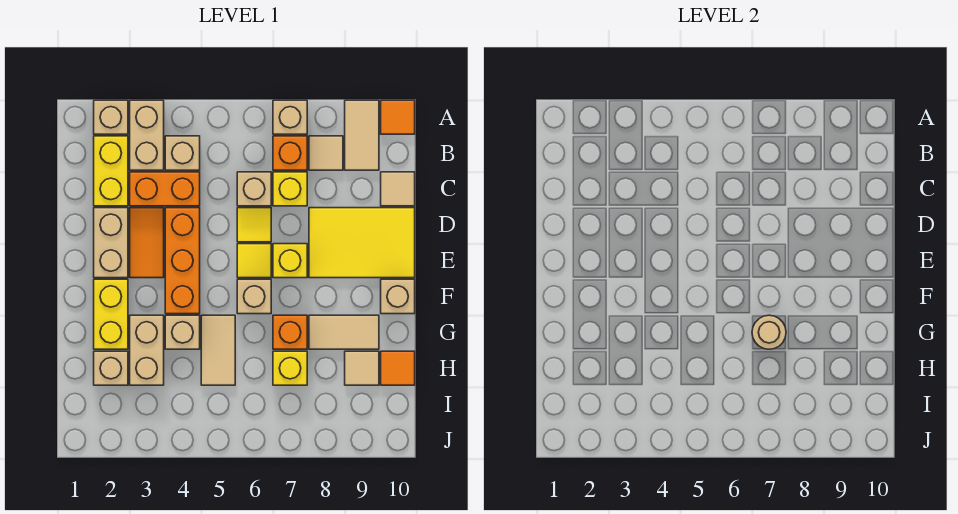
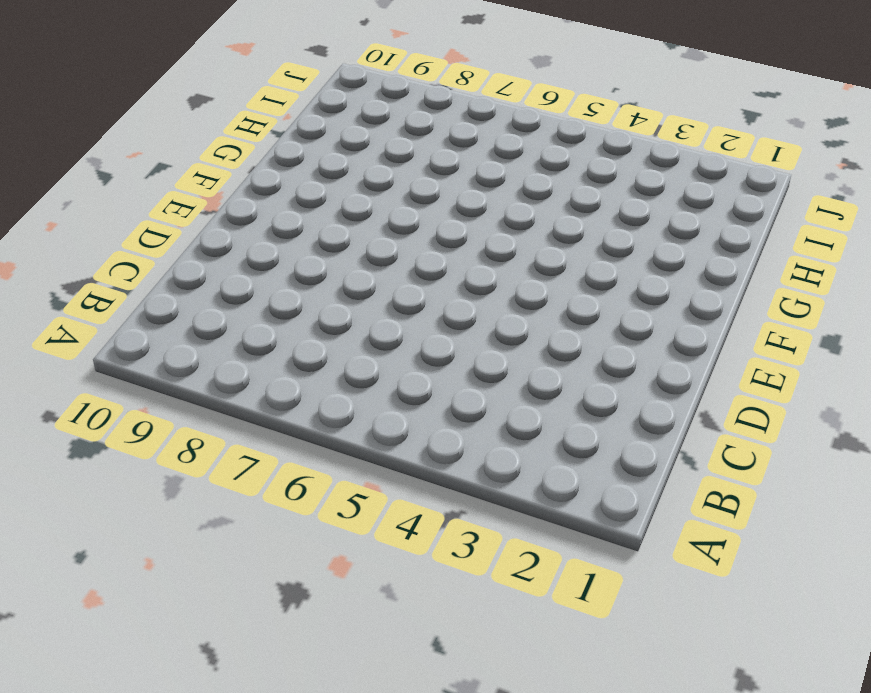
none -> tan 1x1 brick [94,100,128,134]
none -> tan 1x2 brick [130,100,164,170]
none -> tan 1x1 brick [273,100,307,134]
none -> tan 1x2 tile [345,100,379,170]

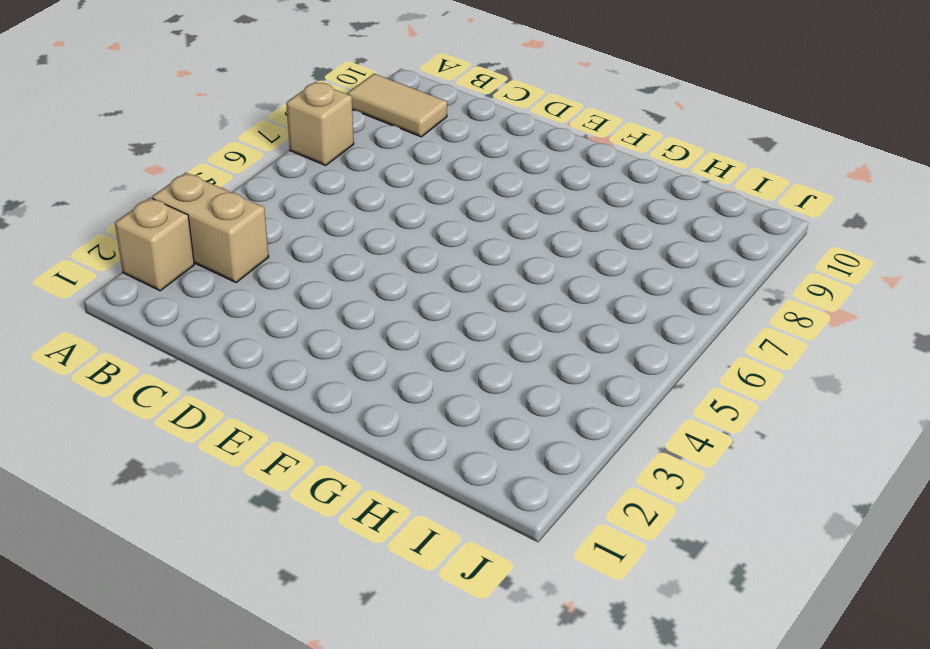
none -> orange 1x1 tile [381,100,415,134]
none -> yellow 1x2 brick [94,136,128,206]
none -> tan 1x1 brick [165,136,200,170]
none -> orange 1x1 brick [273,136,307,170]

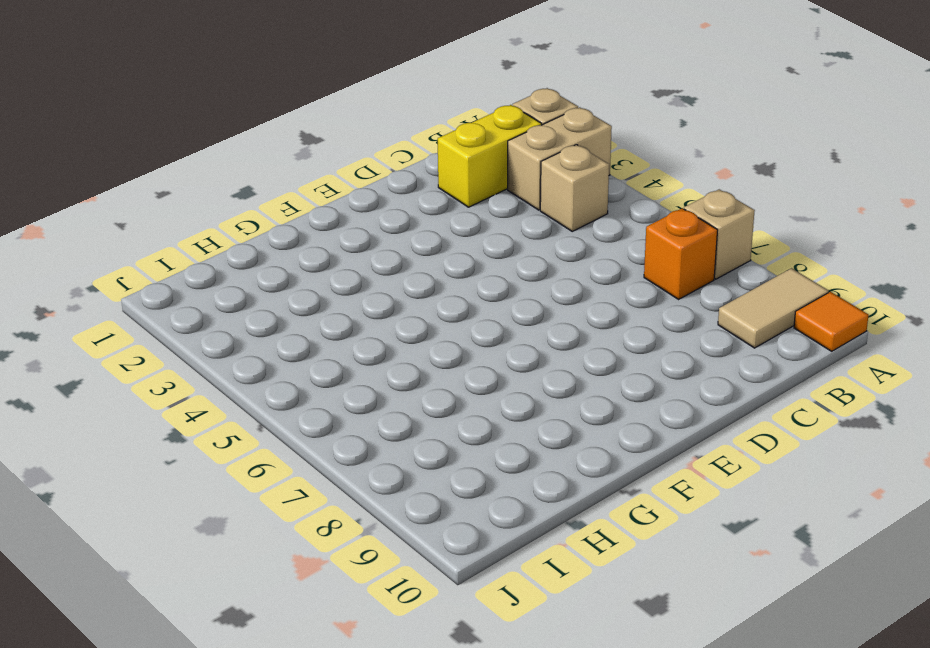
none -> tan 1x1 tile [309,136,343,170]
none -> orange 1x2 brick [130,172,200,206]
none -> tan 1x1 brick [237,172,271,206]
none -> yellow 1x1 brick [273,172,307,206]

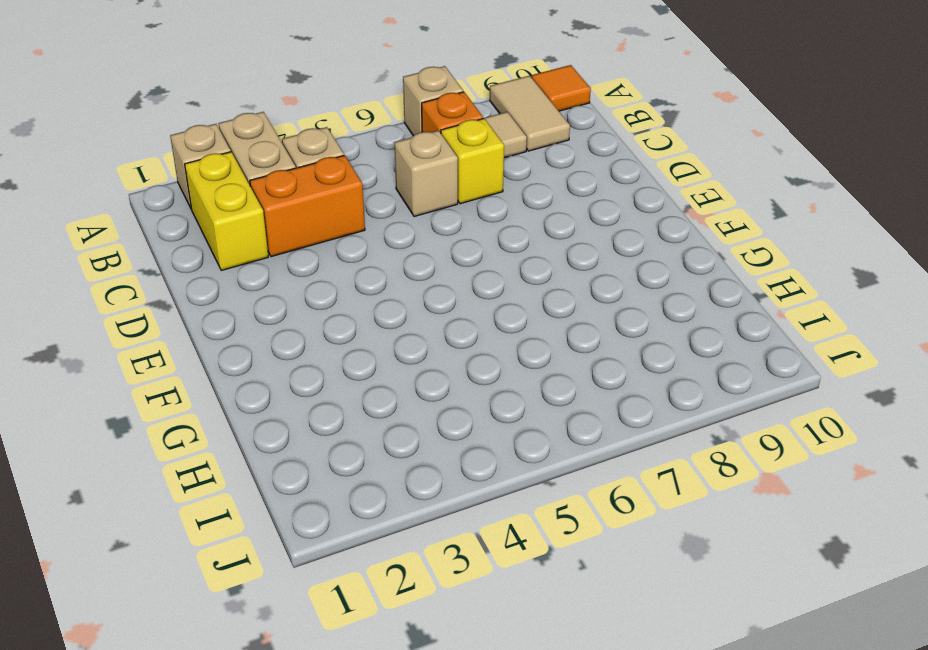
none -> tan 1x1 tile [381,172,415,206]
none -> tan 1x2 brick [94,208,128,278]
none -> orange 1x2 tile [130,208,164,278]
none -> orange 1x3 brick [165,208,200,314]

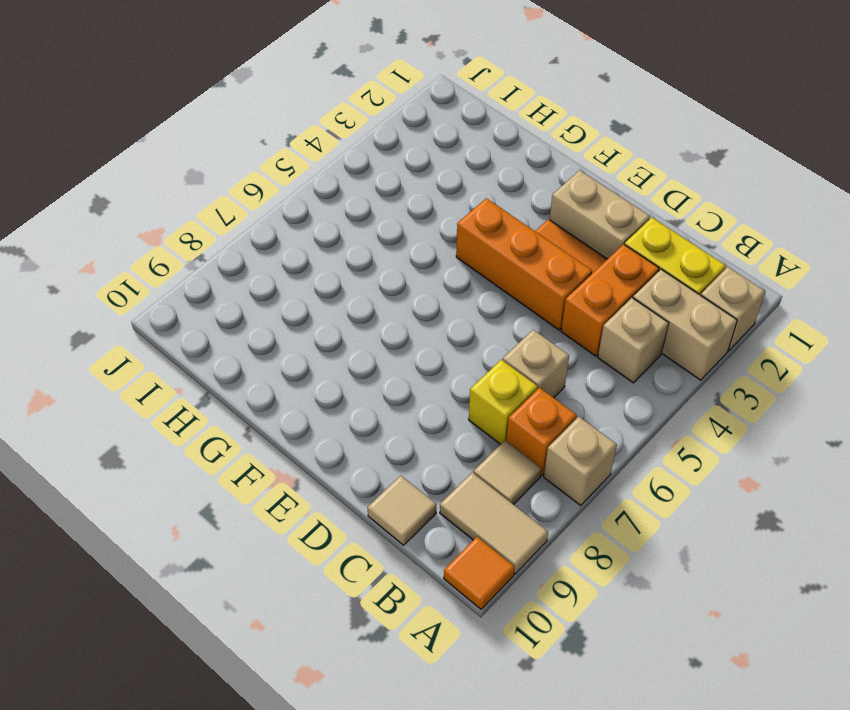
none -> yellow 1x1 tile [237,208,271,242]
none -> yellow 2x3 tile [309,208,415,278]
none -> yellow 1x1 tile [237,244,271,278]
none -> yellow 1x1 brick [273,244,307,278]

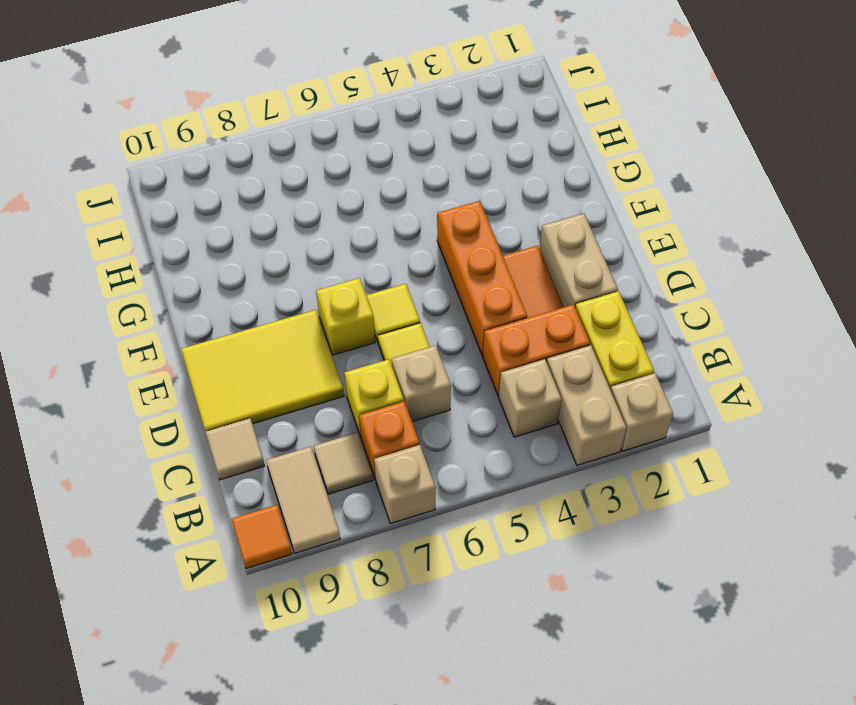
none -> yellow 1x2 brick [94,279,128,349]
none -> tan 1x1 brick [237,279,271,314]
none -> tan 1x1 brick [381,279,415,314]
none -> tan 1x2 brick [130,315,164,385]

